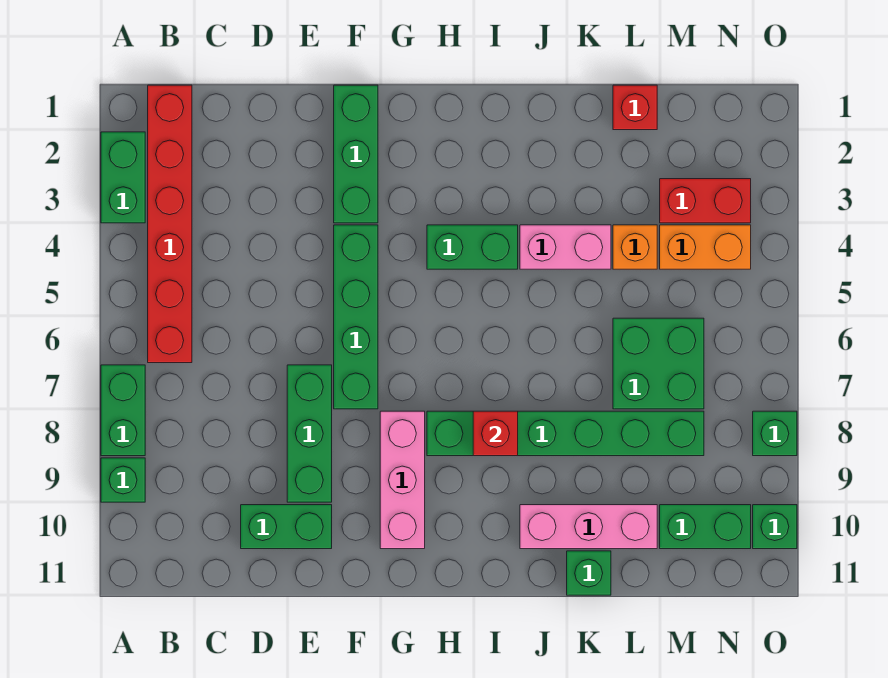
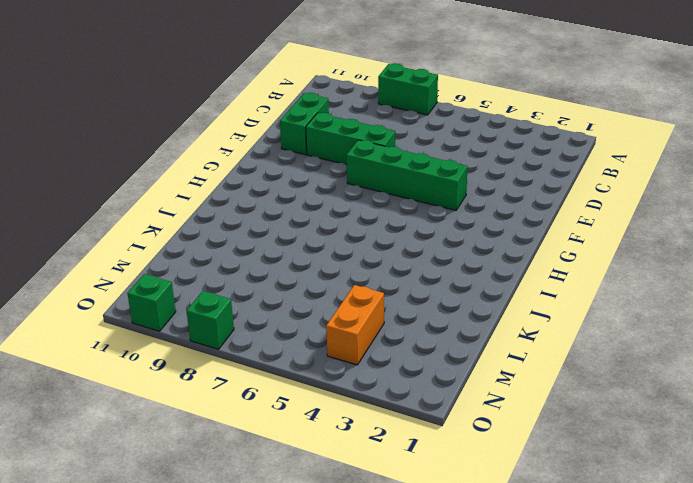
none -> green 1x2 brick [101,132,145,223]
none -> green 1x1 brick [101,458,145,502]
none -> red 1x6 brick [148,85,192,363]

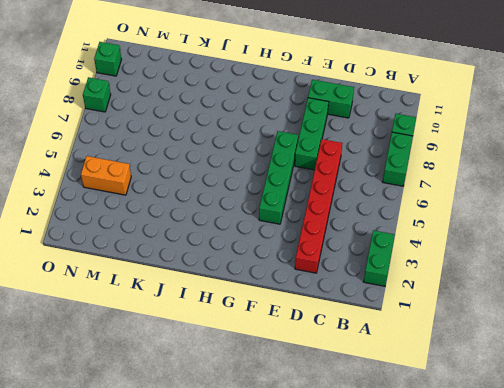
red 1x6 brick [295,139,342,273] -> red 1x6 brick moved to [148,85,192,363]
none -> green 1x3 brick [334,85,378,223]
none -> pink 1x3 brick [380,411,425,549]
none -> green 1x2 brick [427,225,518,269]

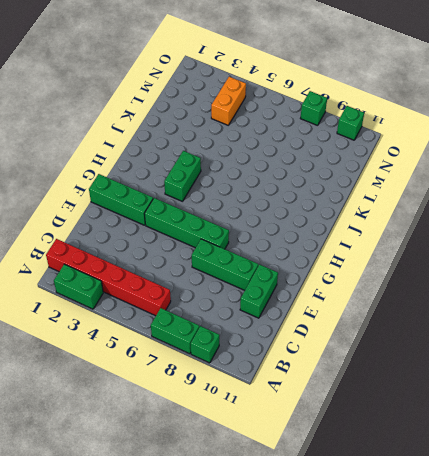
none -> pink 1x3 brick [380,411,425,549]
none -> green 1x6 brick [427,411,704,456]
none -> pink 1x2 brick [520,225,611,269]

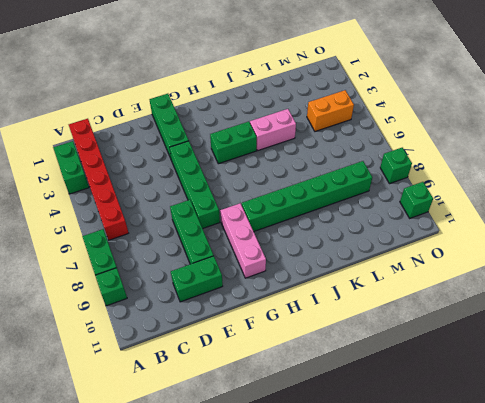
none -> pink 1x3 brick [520,505,657,549]
none -> green 1x1 brick [567,551,611,595]
none -> red 1x1 brick [613,85,657,130]

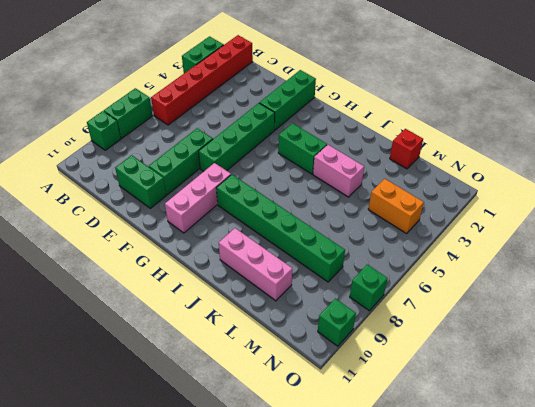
none -> green 1x1 brick [567,551,611,595]
none -> orange 1x1 brick [613,225,657,269]
none -> green 2x2 brick [613,318,704,409]

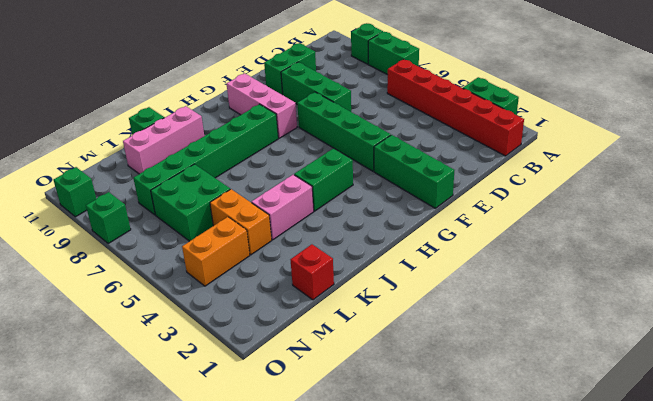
orange 1x2 brick [210,189,272,255] -> orange 1x1 brick [613,225,657,269]
none -> red 1x2 brick [660,179,751,223]
none -> green 1x2 brick [660,505,751,549]
none -> red 1x1 brick [473,411,518,456]

